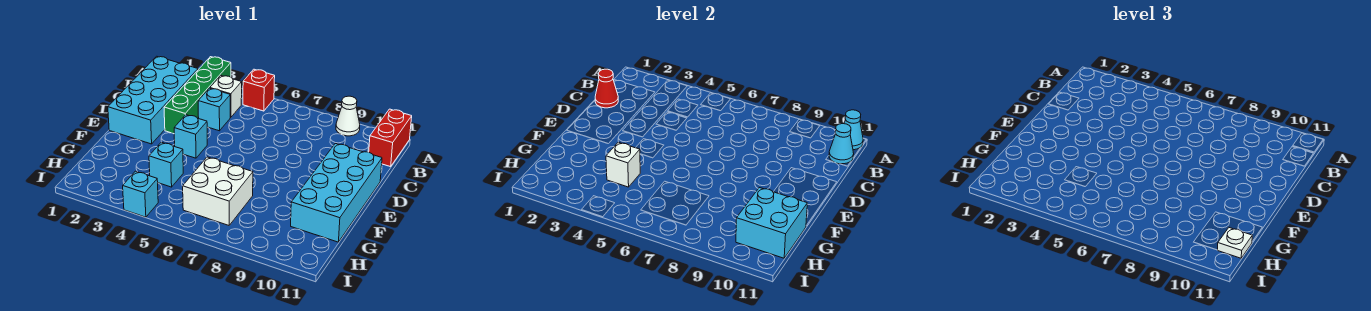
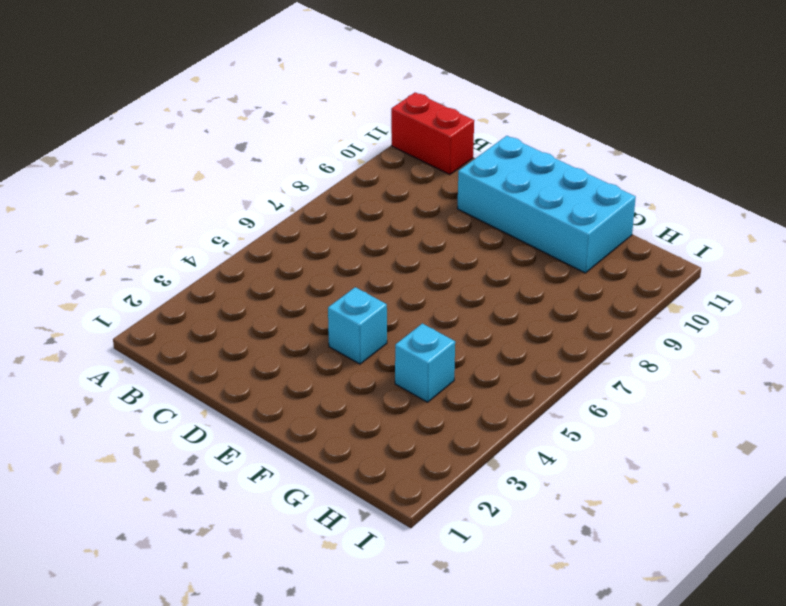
none -> green 1x4 brick [164,57,231,134]
none -> red 1x1 brick [243,69,275,111]
none -> white 1x1 cone [336,96,360,136]

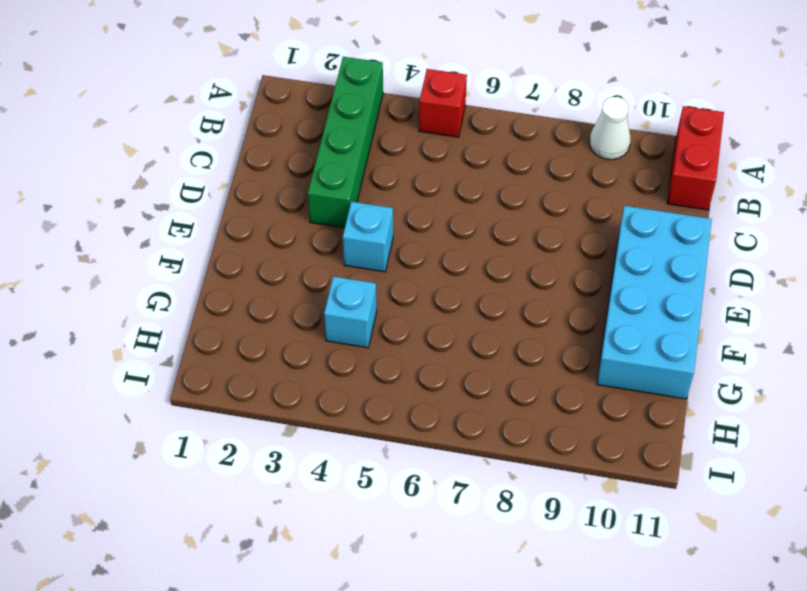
none -> cyan 2x4 brick [108,56,198,144]
none -> white 1x1 brick [210,76,242,117]
none -> cyan 1x1 brick [198,88,230,131]

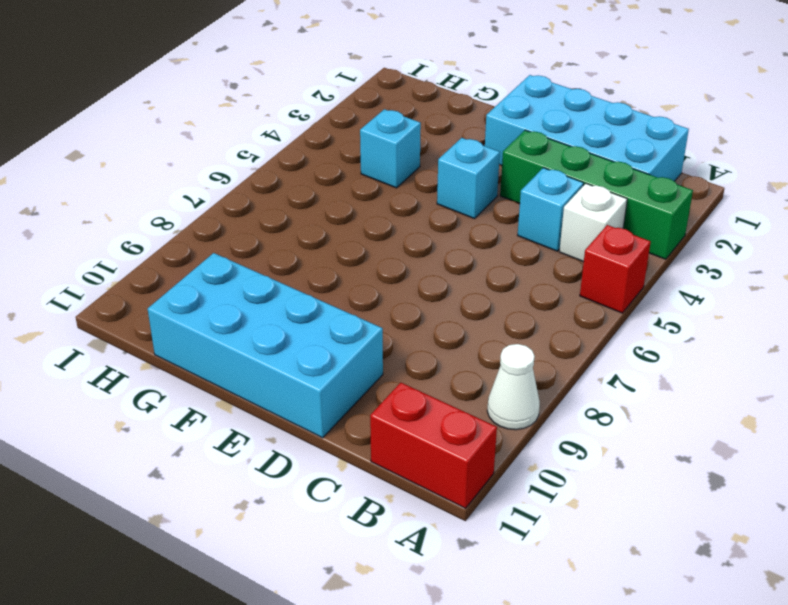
none -> white 2x2 brick [183,157,253,225]
none -> cyan 1x1 brick [123,171,158,217]
none -> cyan 1x1 cone [844,110,863,150]

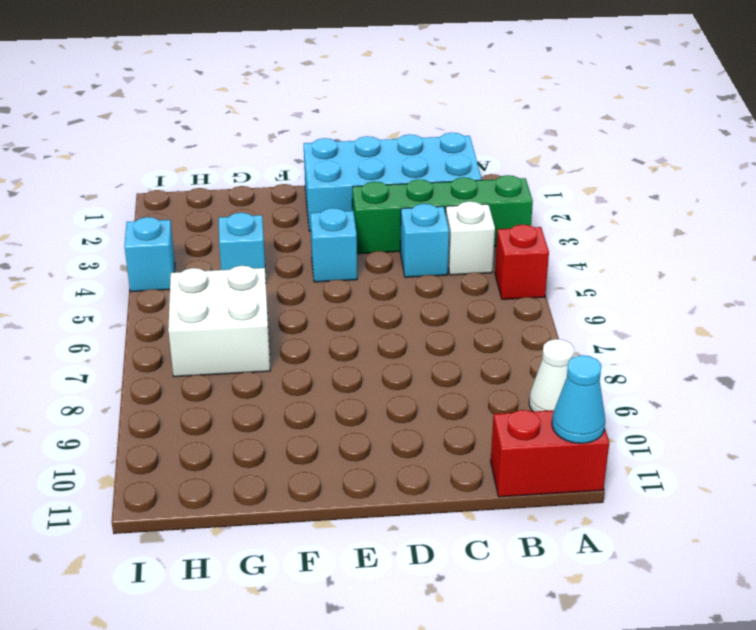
none -> cyan 2x4 brick [291,143,382,242]
none -> cyan 1x1 cone [829,124,854,164]
none -> red 1x1 cone [595,69,618,108]

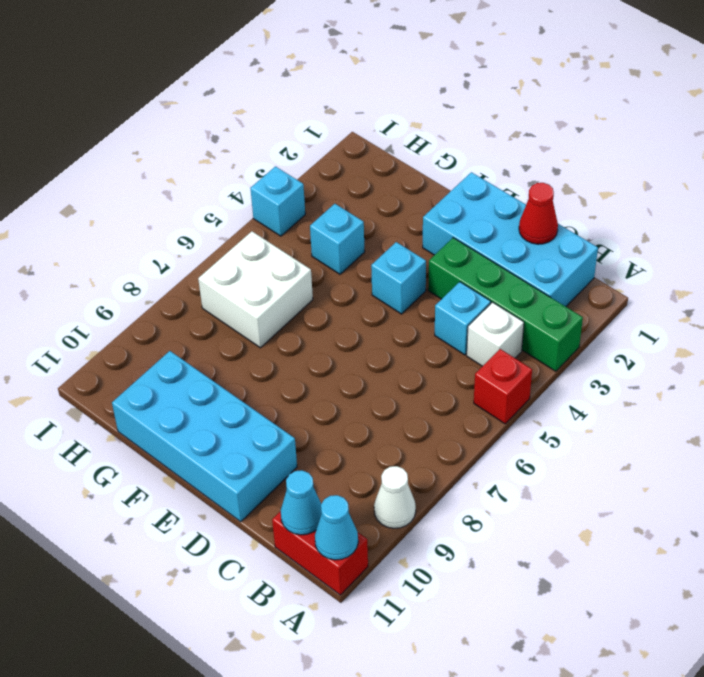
none -> white 1x1 brick [606,142,640,187]
none -> cyan 2x2 brick [736,188,807,258]
none -> white 1x1 plate [1218,228,1252,258]

